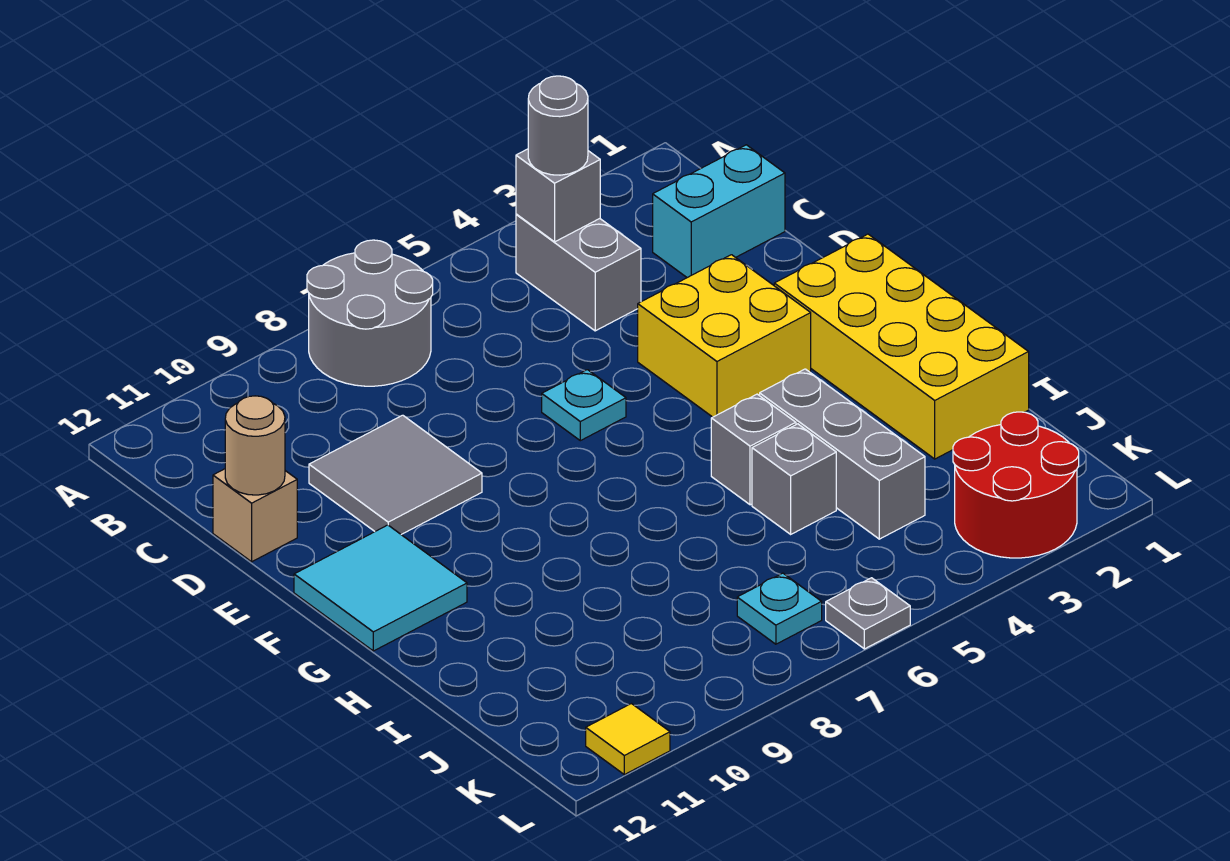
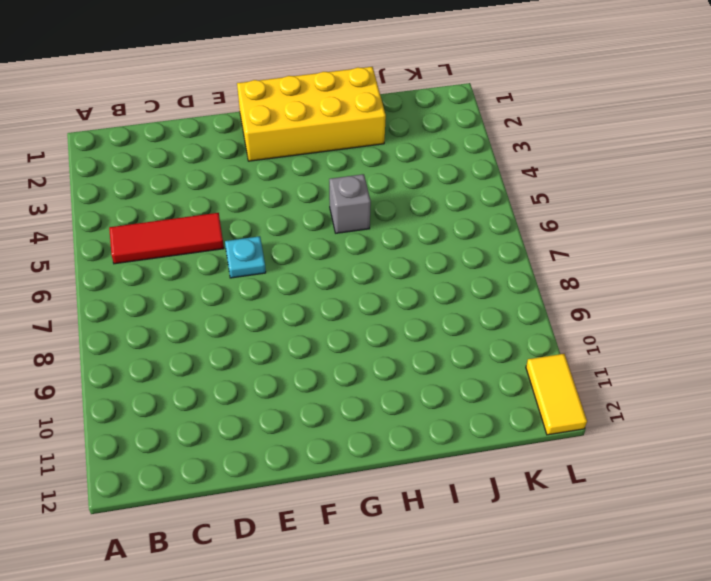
red 1x3 tile [109,213,224,264] -> none
yellow 1x2 tile [526,354,587,435] -> yellow 1x1 tile [586,704,670,775]
none -> grey 2x2 round brick [307,240,433,386]
none -> grey 1x2 brick [516,214,641,331]
none -> cyan 1x2 brick [653,145,785,278]

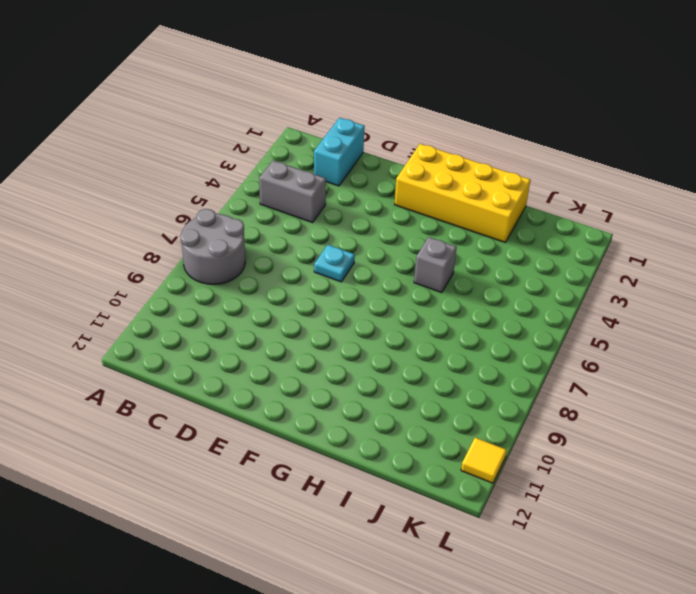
none -> grey 2x2 tile [309,415,482,534]
none -> tan 1x1 brick [213,469,297,562]
none -> yellow 2x2 brick [638,255,811,417]

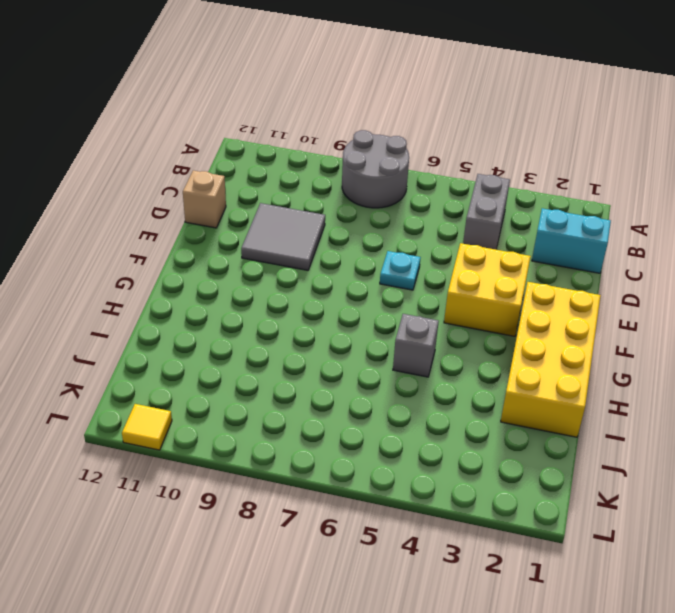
none -> cyan 2x2 tile [294,525,467,651]
none -> grey 1x3 brick [760,369,925,539]
none -> grey 1x1 brick [752,424,836,534]

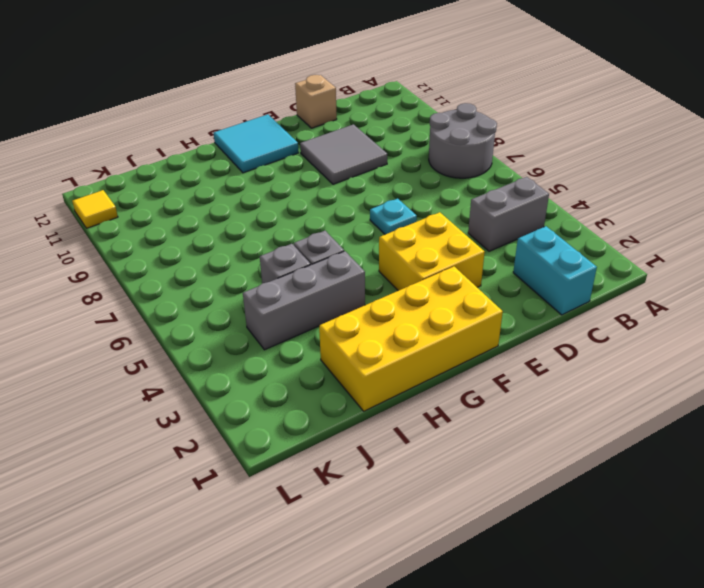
none -> red 2x2 round brick [953,412,1079,558]
none -> cyan 1x1 plate [737,573,822,644]
none -> grey 1x1 plate [826,578,910,649]

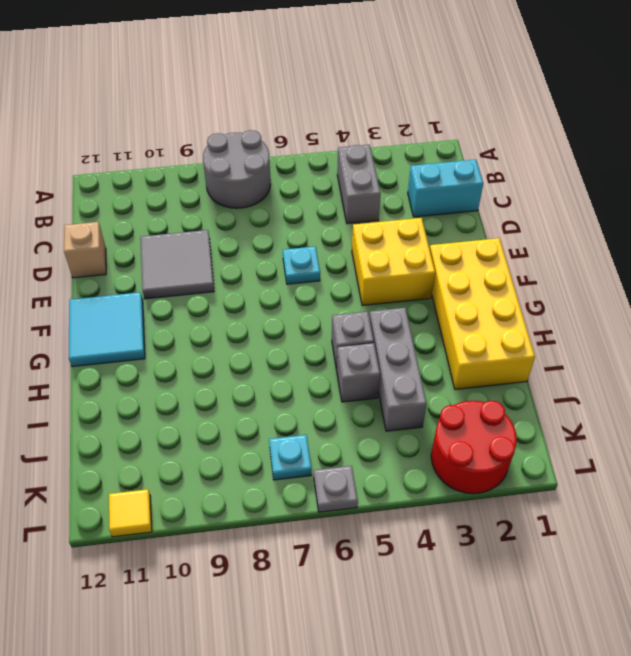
none -> grey 1x1 brick [516,149,600,242]
none -> tan 1x1 round brick [225,396,285,495]
none -> grey 1x1 round brick [528,76,588,175]

